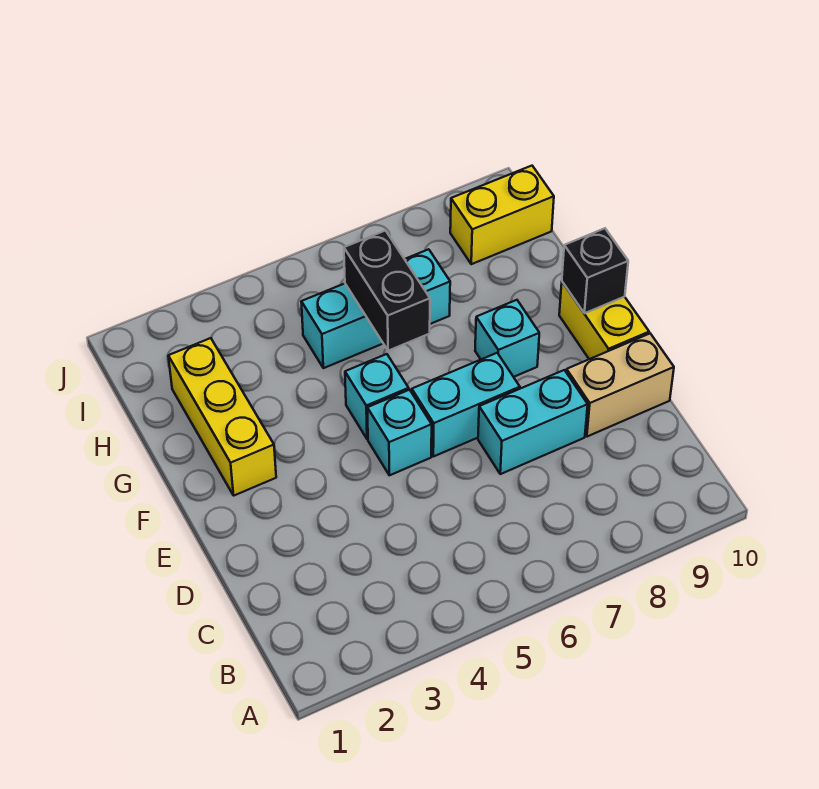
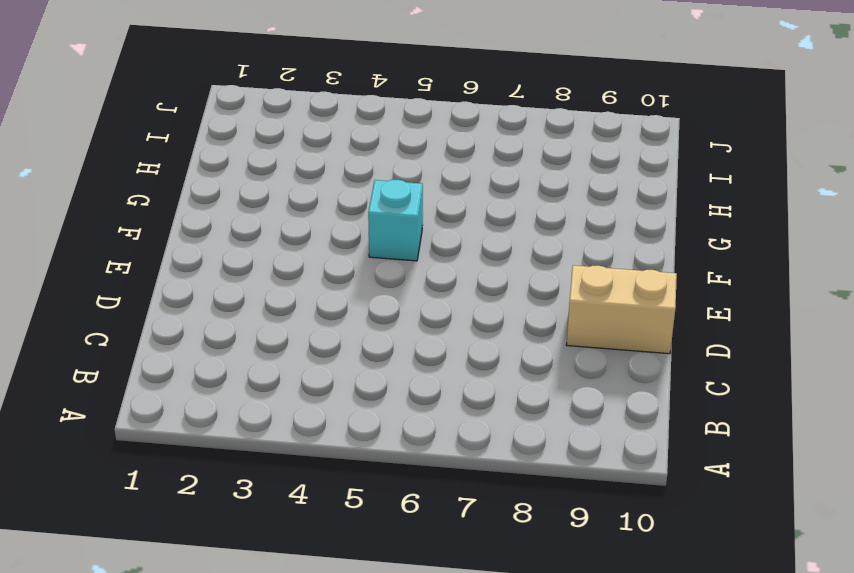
none -> cyan 1x2 brick [478,370,588,474]
none -> cyan 1x1 brick [367,390,432,475]
none -> cyan 1x2 brick [412,353,520,457]

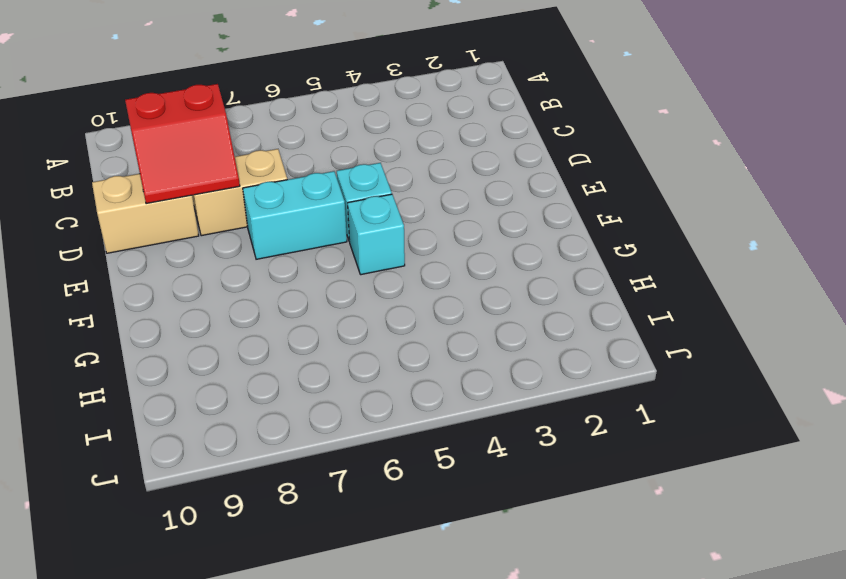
red 2x2 slope [125,84,240,204] -> none
tan 1x2 brick [192,149,287,236] -> cyan 1x2 brick [478,370,588,474]
none -> yellow 1x2 brick [559,282,649,359]
none -> yellow 1x3 brick [168,338,276,495]
none -> cyan 1x1 brick [475,300,539,377]

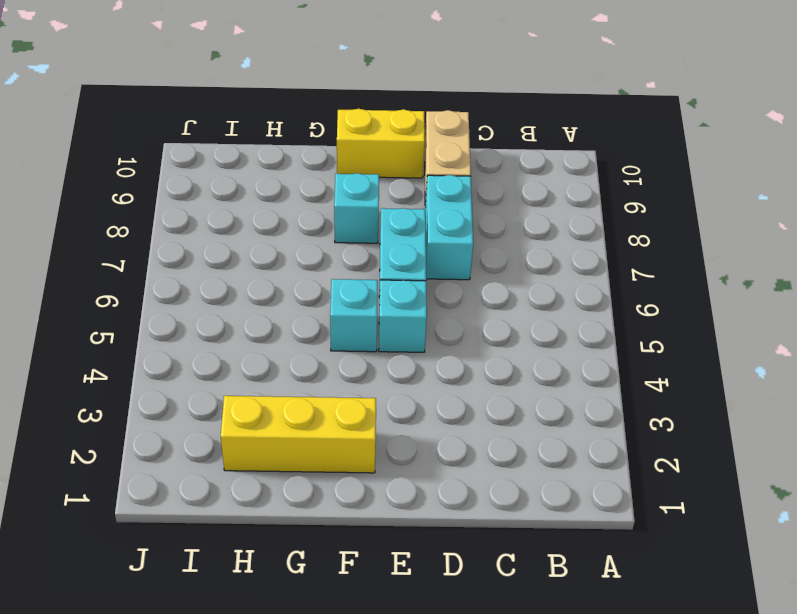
none -> cyan 1x3 brick [301,249,450,368]
none -> yellow 1x2 brick [450,166,554,264]
none -> black 1x1 brick [562,228,628,313]

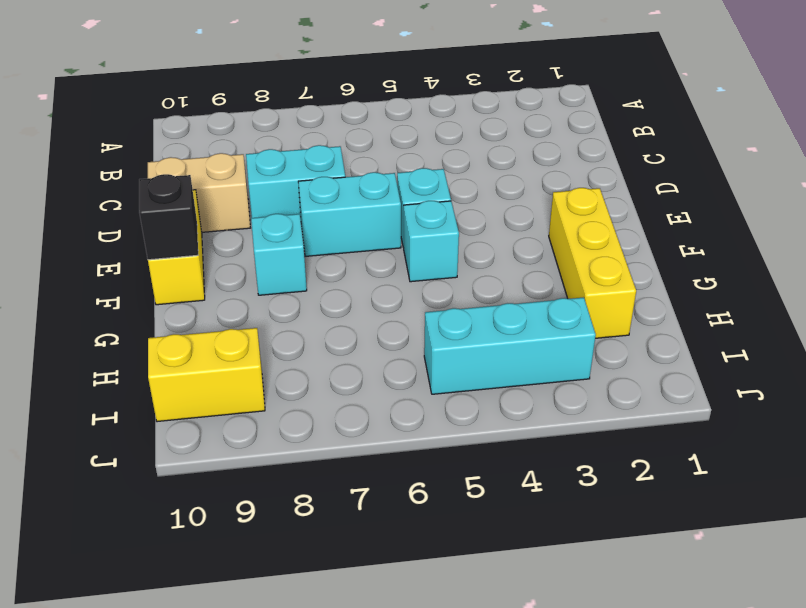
cyan 1x3 brick [424,297,596,394] -> cyan 1x3 brick moved to [301,249,450,368]
none -> black 1x2 brick [344,231,430,351]

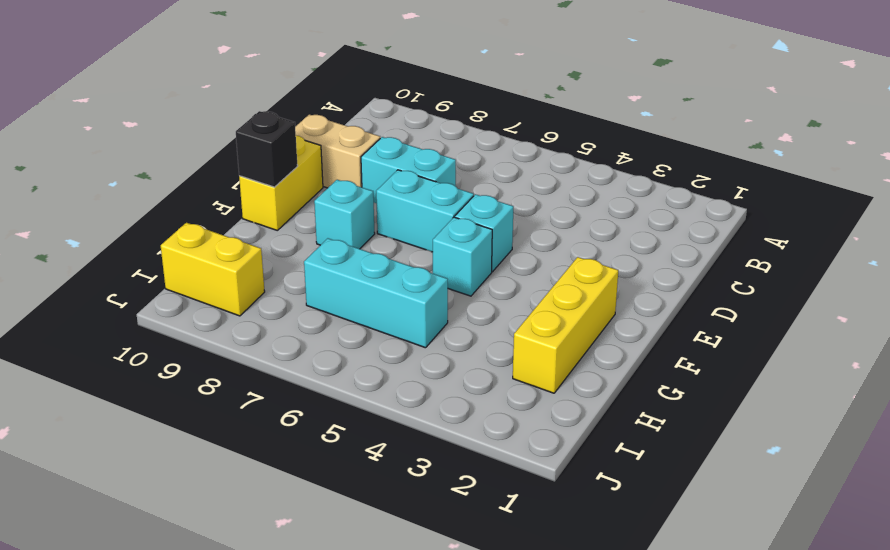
none -> black 1x2 brick [344,231,430,351]

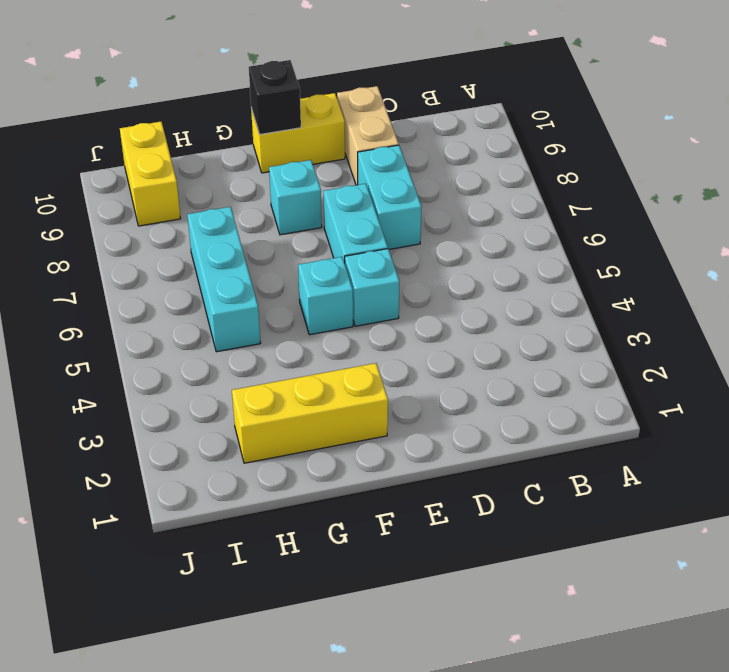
none -> black 1x2 brick [344,231,430,351]

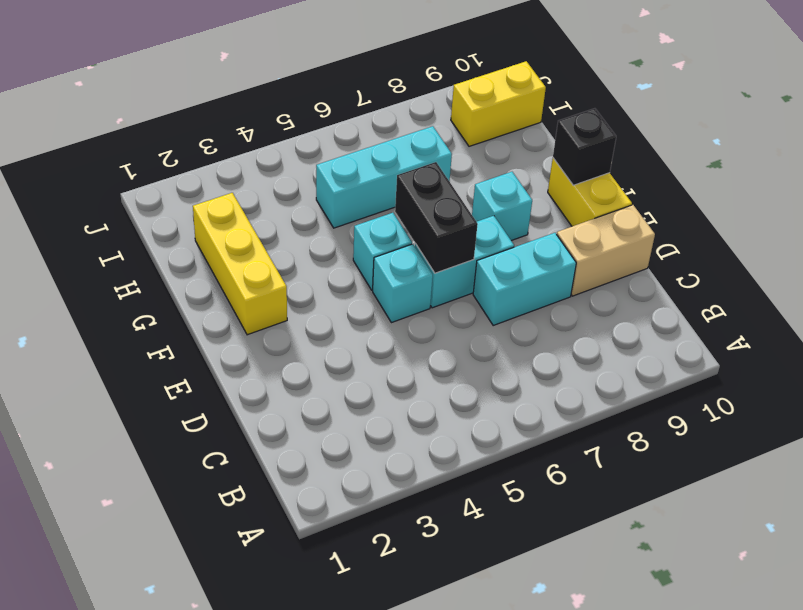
black 1x2 brick [395,162,478,273] -> black 1x2 brick moved to [344,231,430,351]

